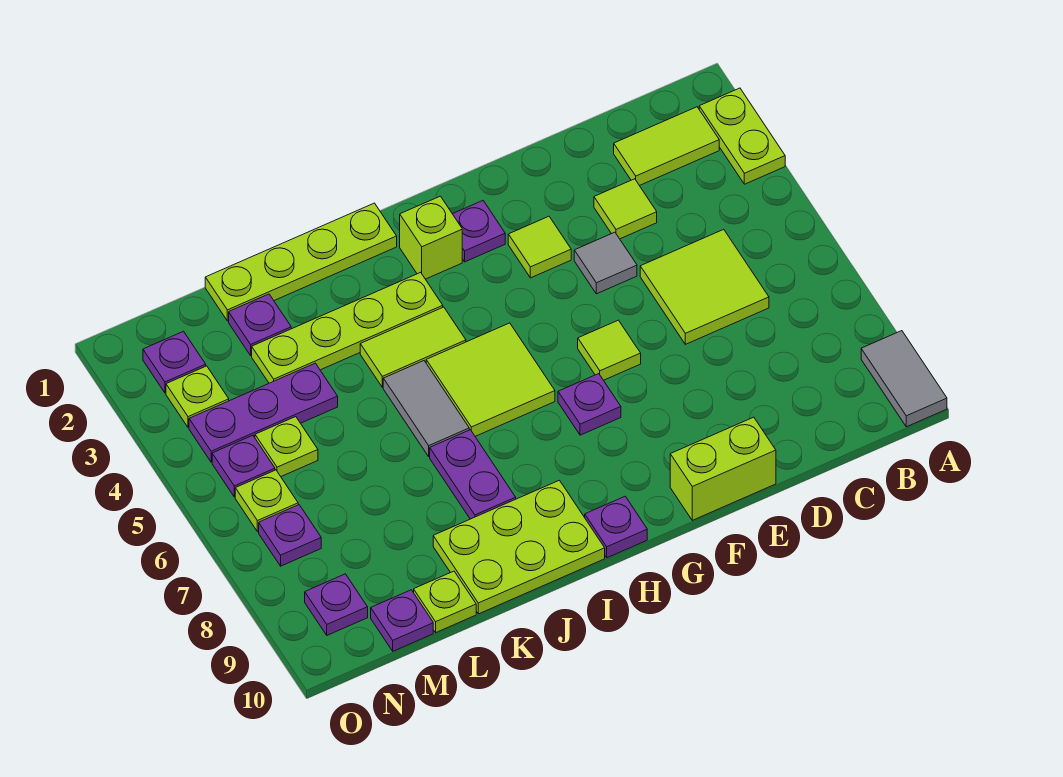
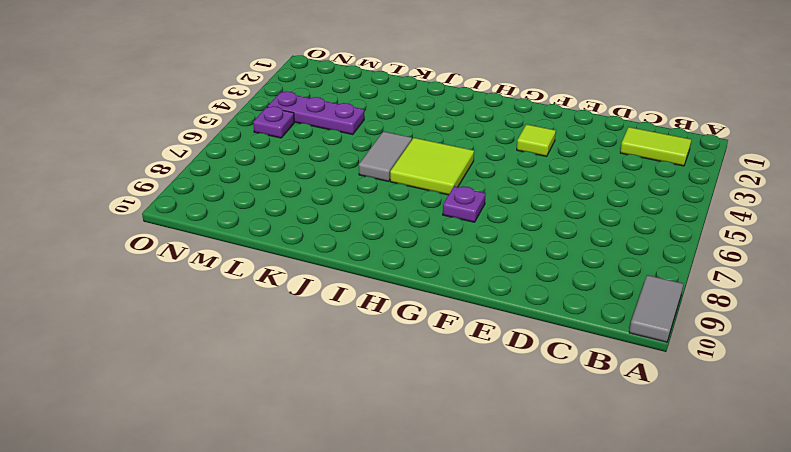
none -> lime 1x2 plate [699,88,785,184]
none -> lime 2x2 tile [640,229,769,344]
none -> lime 1x1 tile [594,179,657,239]
none -> grey 1x1 tile [574,232,637,294]

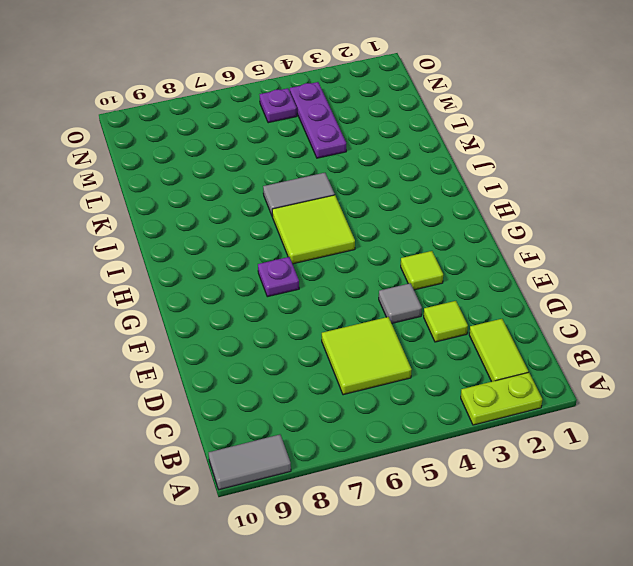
none -> lime 1x2 brick [670,417,776,520]
none -> lime 1x1 tile [578,320,641,380]
none -> purple 1x1 plate [453,201,505,262]
none -> lime 1x1 brick [400,196,462,279]

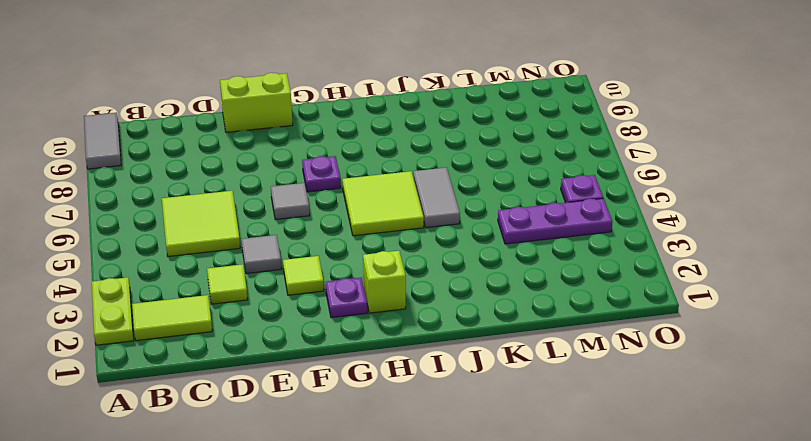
grey 1x1 tile [271,183,310,220] -> lime 1x1 tile [578,320,641,380]
none -> purple 1x1 plate [585,496,647,558]
none -> lime 1x4 plate [205,203,397,321]
none -> lime 1x4 plate [252,272,443,383]
none -> lime 1x2 tile [360,307,466,387]

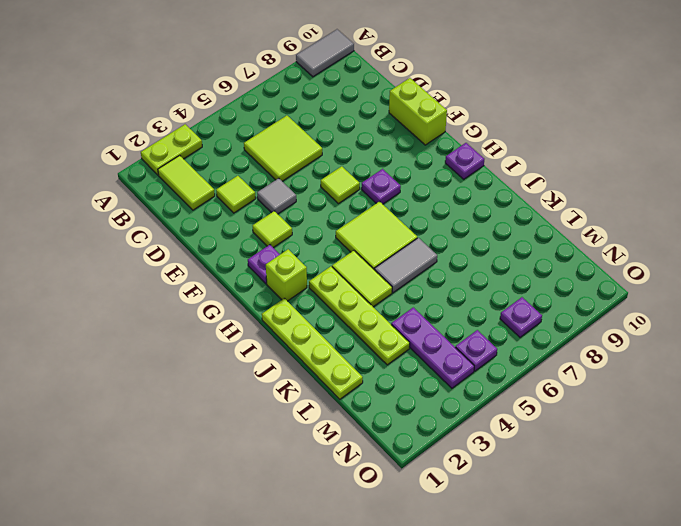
none -> lime 2x3 plate [433,480,605,614]
none -> purple 1x2 plate [430,430,516,519]
none -> purple 1x1 plate [229,294,291,355]
none -> lime 1x1 plate [414,571,476,633]

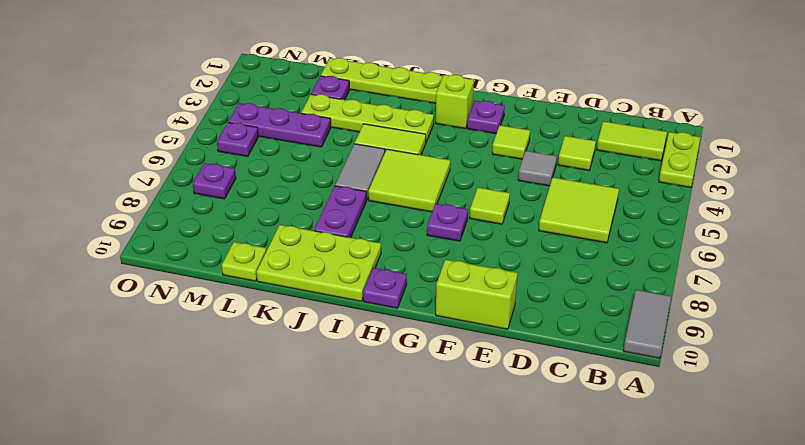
none -> lime 1x1 plate [255,417,318,476]
none -> purple 1x1 plate [371,590,433,651]
none -> purple 1x1 plate [143,331,206,393]
none -> lime 1x1 plate [166,366,229,428]

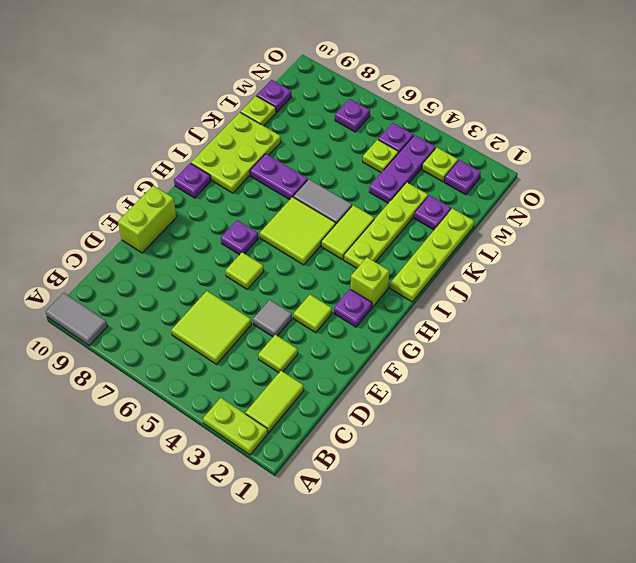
none -> lime 1x1 plate [235,470,298,532]
none -> purple 1x1 plate [305,574,368,635]

